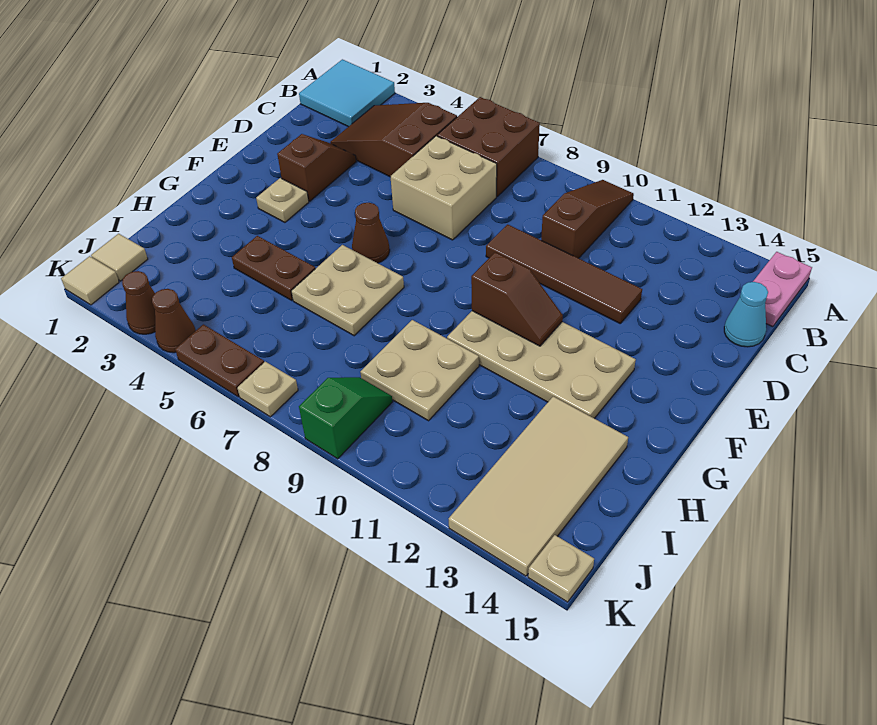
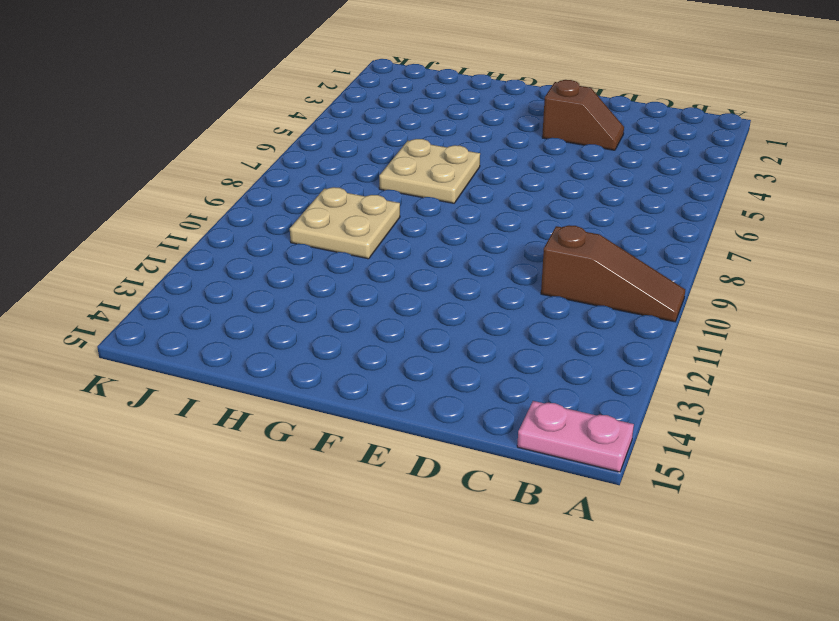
none -> cyan 2x2 tile [299,59,395,127]
none -> brown 2x2 brick [437,97,540,197]
none -> brown 2x3 slope [330,103,457,177]

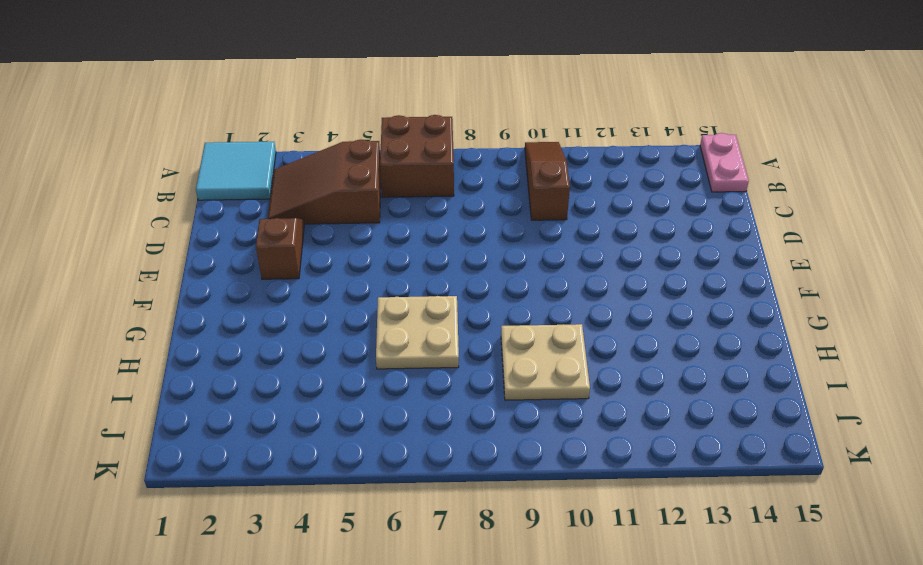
none -> tan 2x2 brick [390,136,497,240]
none -> cyan 1x1 cone [724,282,768,347]
none -> brown 1x4 tile [486,224,642,323]

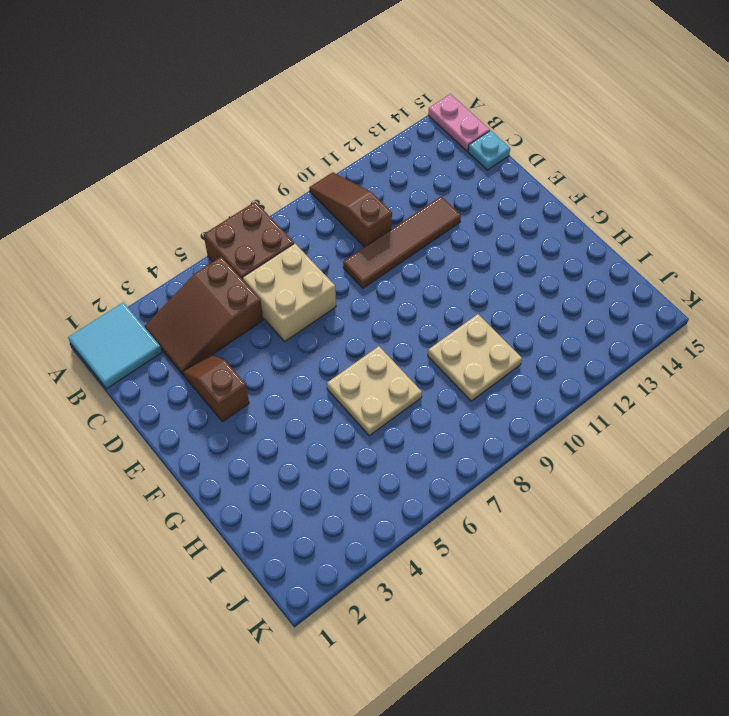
cyan 1x1 plate [468,130,510,170] -> cyan 1x1 cone [724,282,768,347]
none -> tan 1x1 plate [256,178,309,222]
none -> brown 1x1 cone [352,203,390,263]
none -> tan 2x4 plate [447,311,636,418]

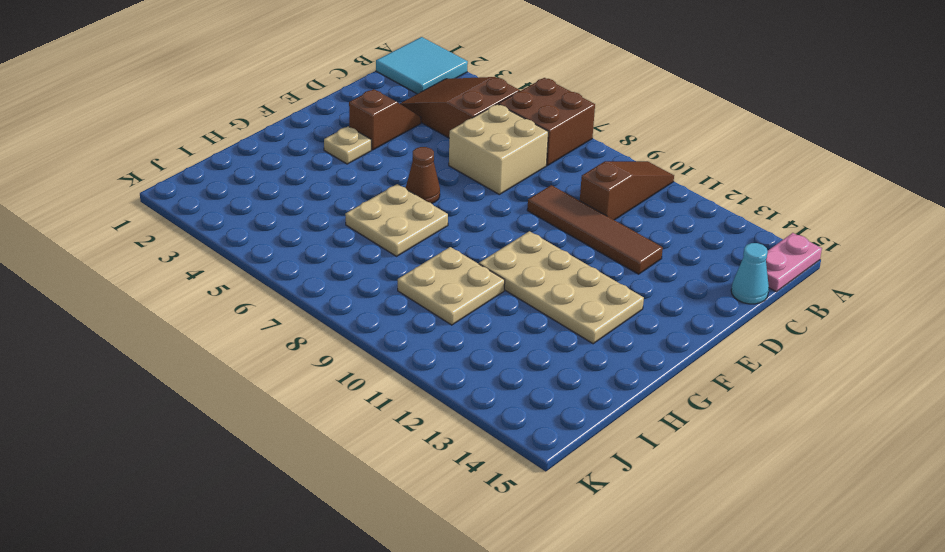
none -> brown 1x2 plate [232,236,315,300]
none -> tan 2x4 tile [449,396,628,576]
none -> tan 1x1 tile [91,234,148,281]

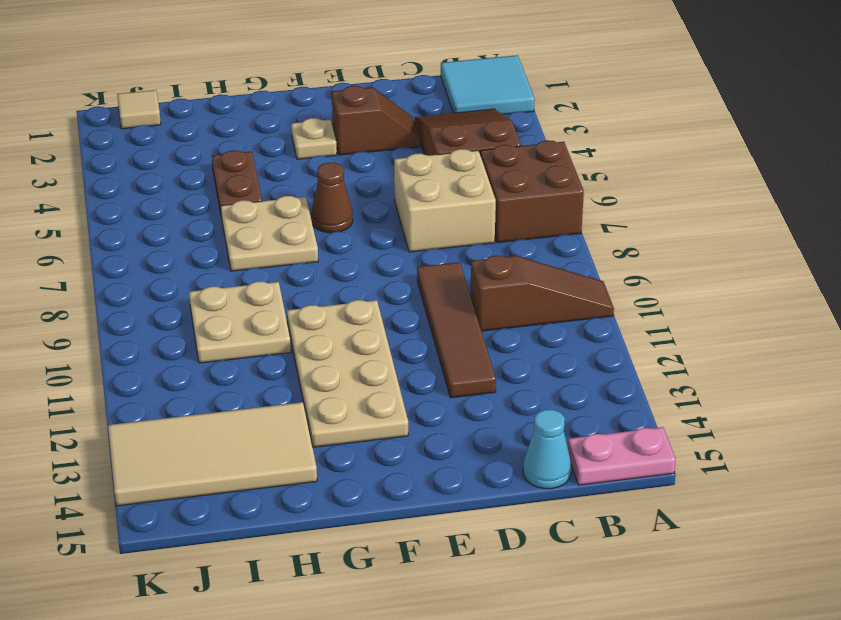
none -> green 1x2 slope [299,377,392,459]
none -> tan 1x1 tile [61,256,119,305]
none -> brown 1x1 cone [122,271,155,334]

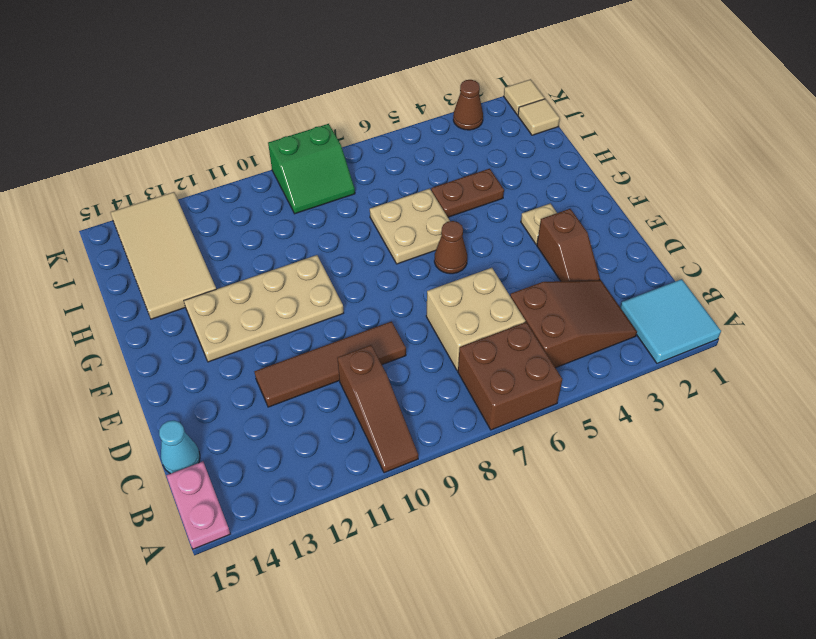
green 2x2 slope [268,124,355,214] -> green 1x2 slope [299,377,392,459]
none -> tan 2x2 plate [360,320,479,421]
none -> brown 1x1 cone [152,289,196,353]
none -> brown 1x2 plate [175,324,264,397]

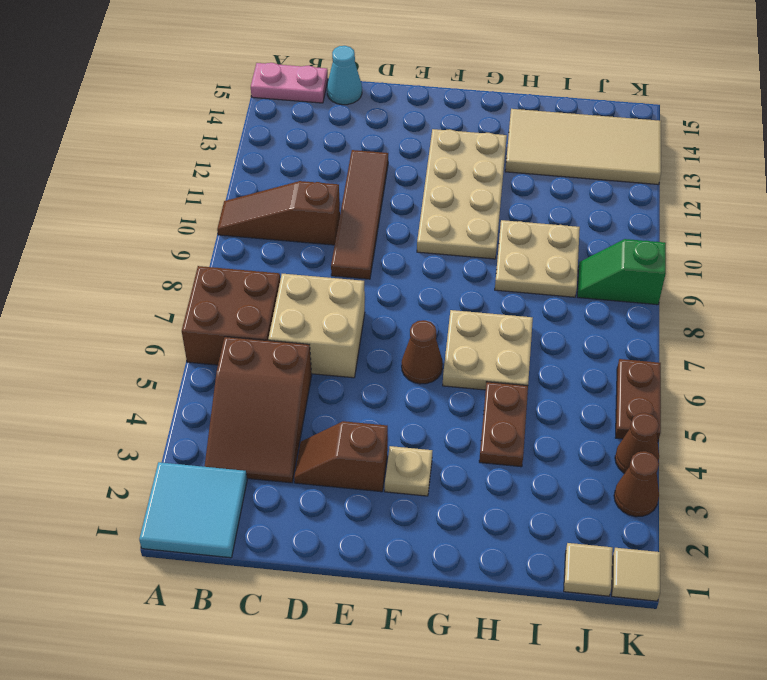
none -> tan 1x1 plate [237,362,298,417]
none -> tan 1x1 plate [528,535,594,602]
none -> brown 1x2 slope [471,252,563,346]

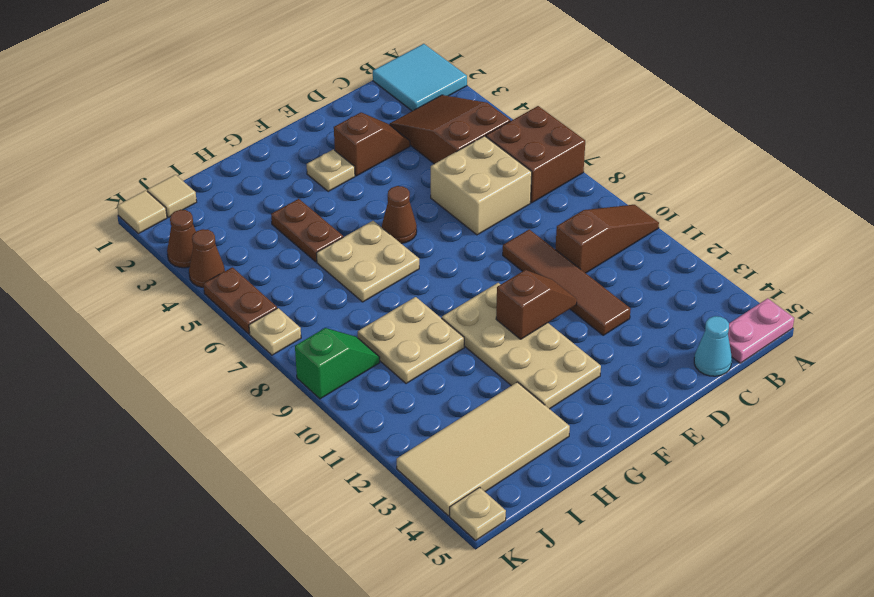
brown 1x2 slope [496,270,577,339] -> brown 1x2 slope turned to [471,252,563,346]

